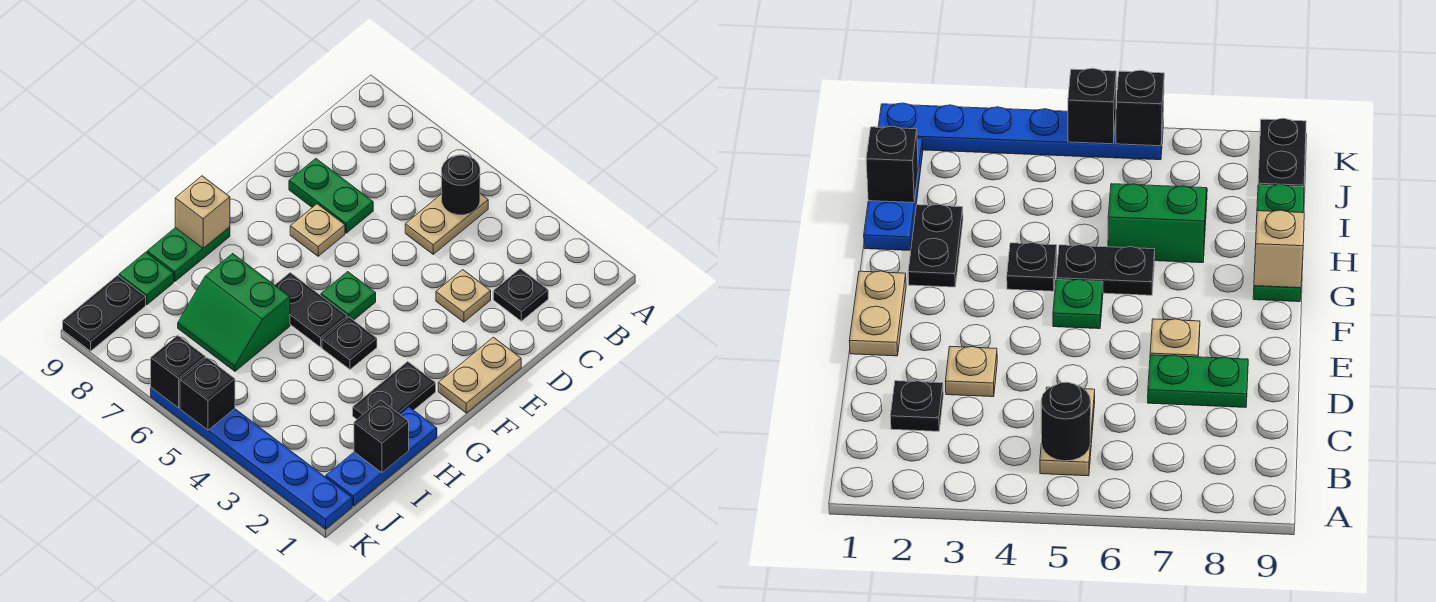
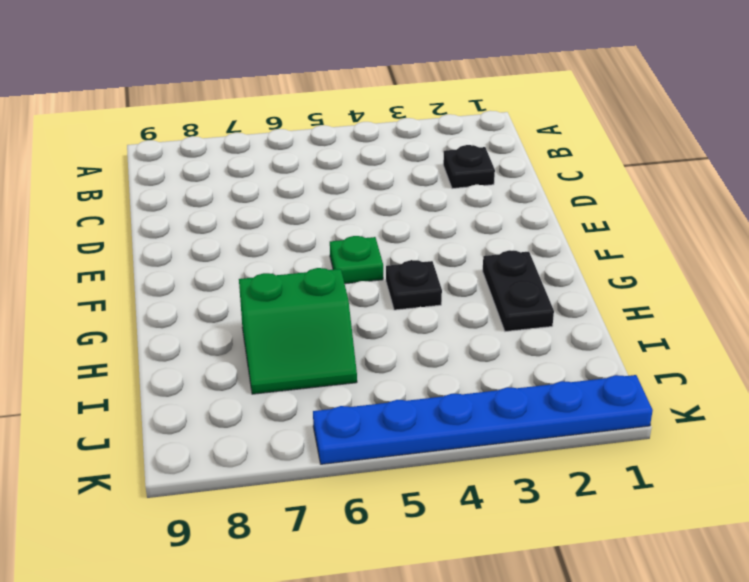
none -> tan 1x2 plate [405,194,488,254]
none -> tan 1x1 plate [436,270,491,322]
none -> green 1x2 plate [289,159,373,233]

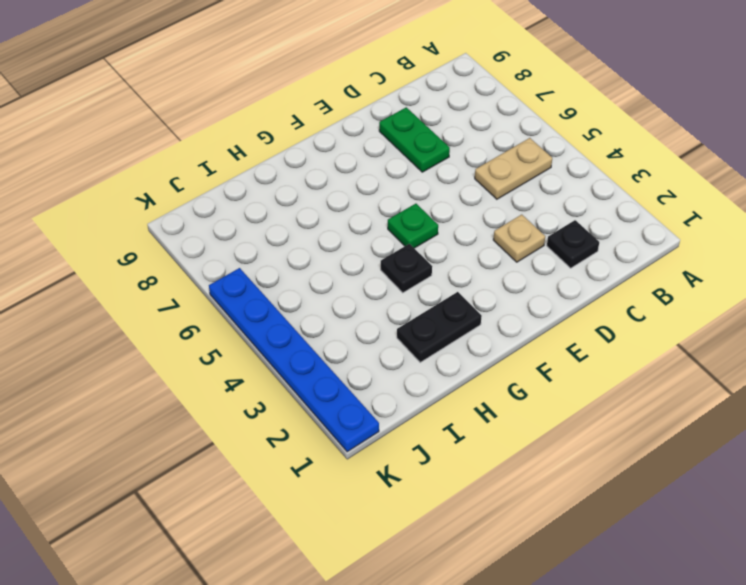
none -> tan 1x2 plate [438,337,521,413]
none -> tan 1x1 plate [290,204,345,256]
none -> black 1x2 plate [275,273,347,347]

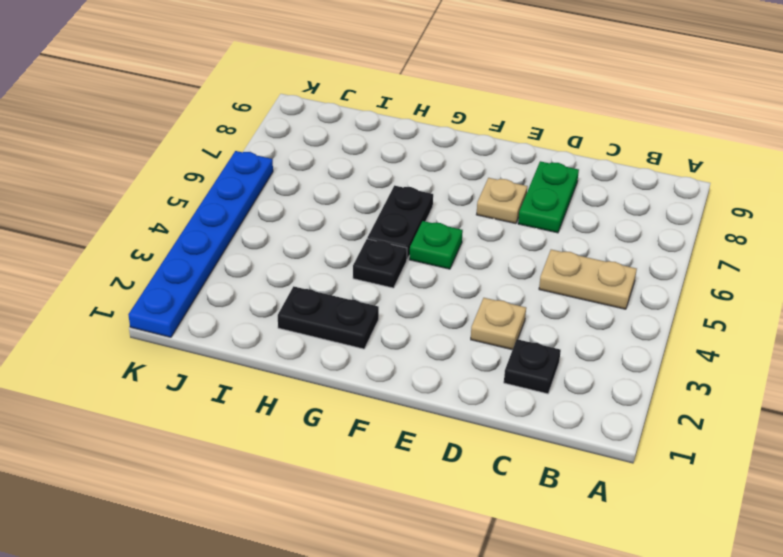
none -> tan 1x2 plate [438,337,521,413]
none -> green 1x2 plate [147,227,230,281]
none -> blue 1x3 plate [326,407,437,506]

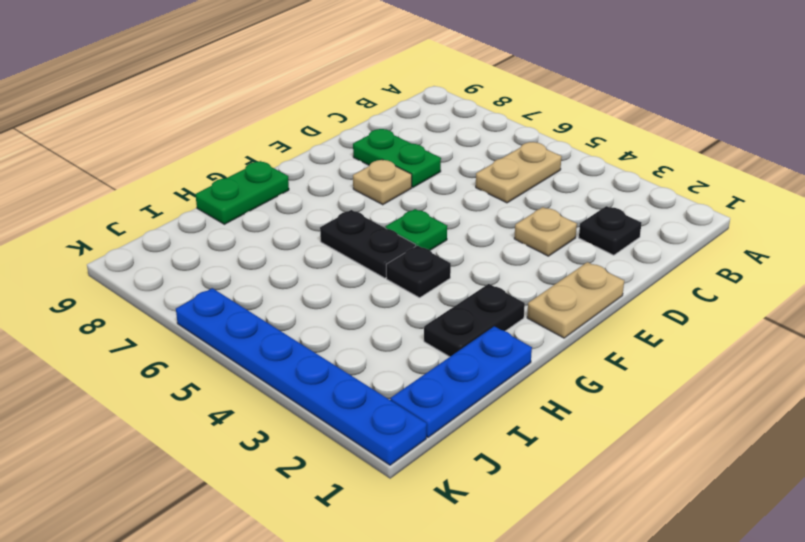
none -> green 2x2 slope [178,254,290,371]
none -> green 1x1 plate [119,252,174,305]
none -> black 1x2 plate [63,275,146,351]

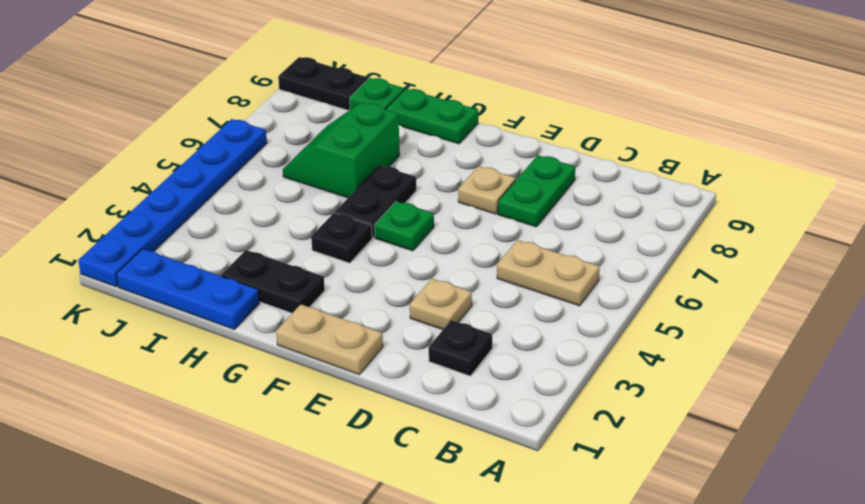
none -> black 1x1 round brick [442,155,480,215]
none -> tan 1x1 brick [175,176,230,248]
none -> black 1x1 brick [354,400,409,473]

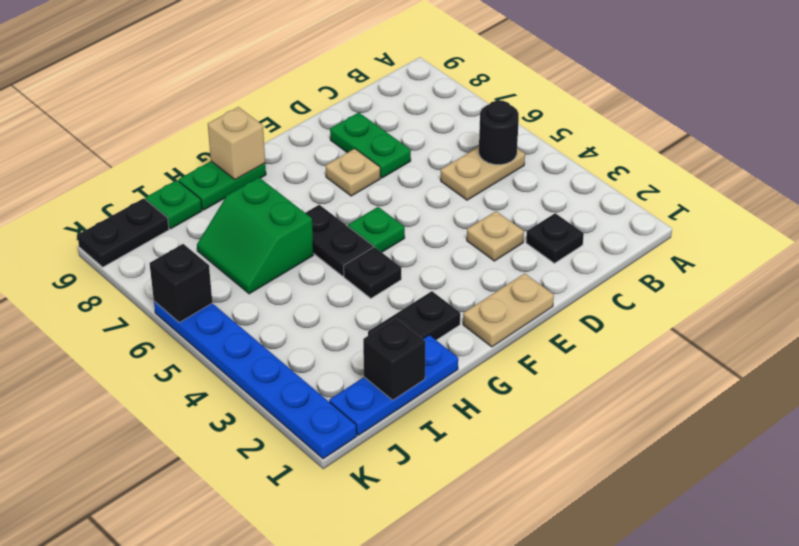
none -> black 1x1 brick [180,358,235,430]

